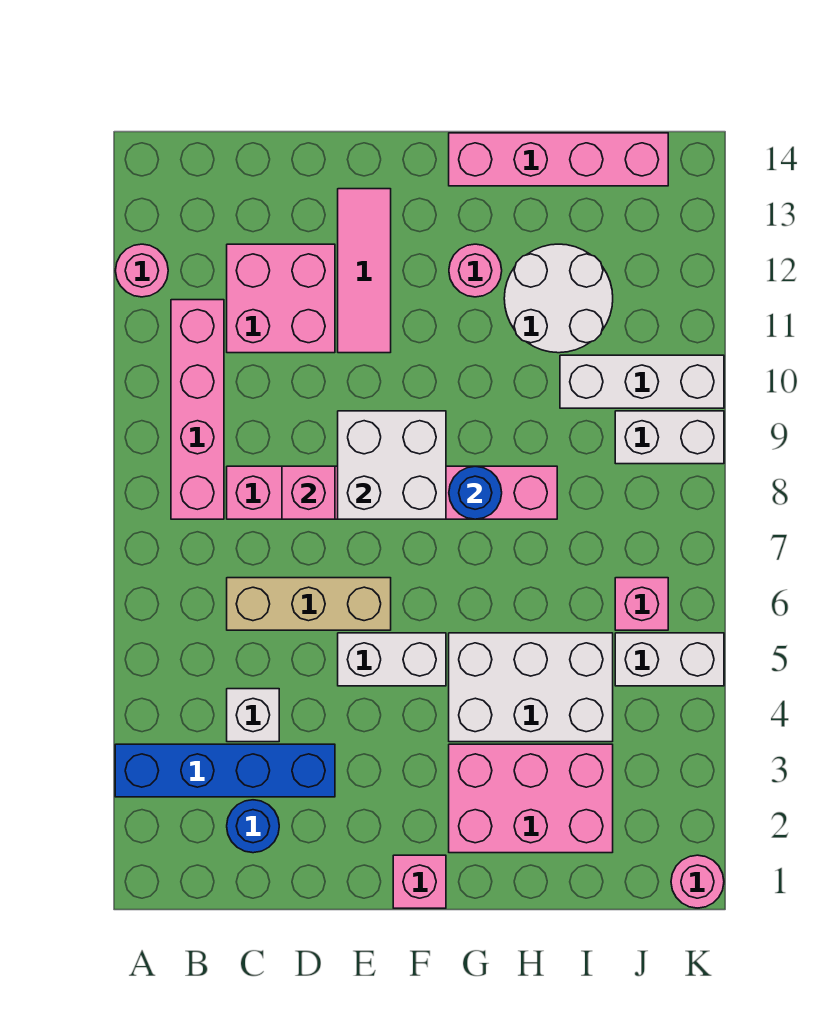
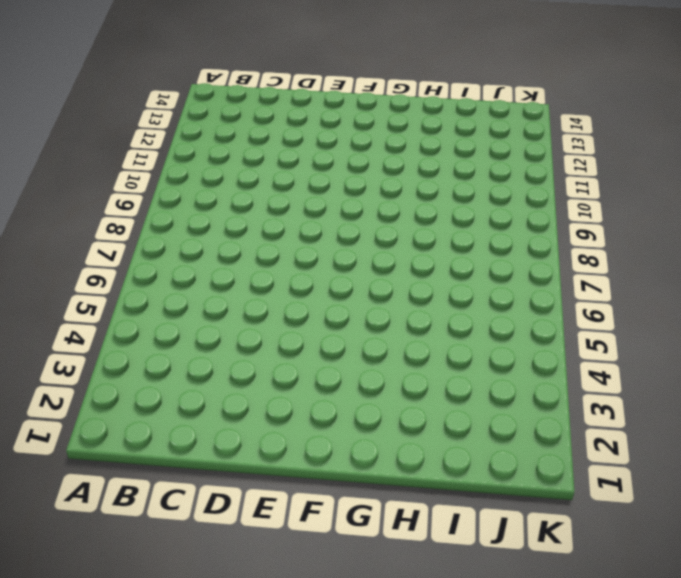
none -> blue 1x4 brick [115,744,335,797]
none -> pink 1x1 round brick [115,244,168,297]
none -> pink 1x4 brick [171,300,224,519]

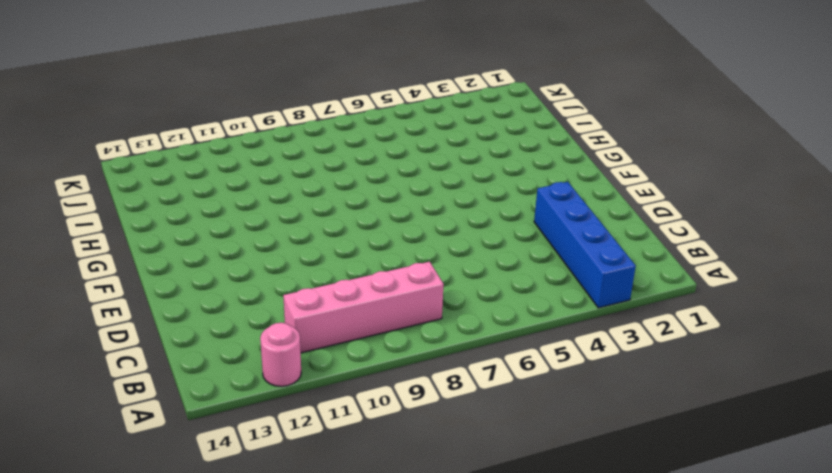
none -> blue 1x1 round brick [227,800,279,853]
none -> white 1x1 brick [227,689,279,742]
none -> tan 1x3 brick [227,578,391,630]

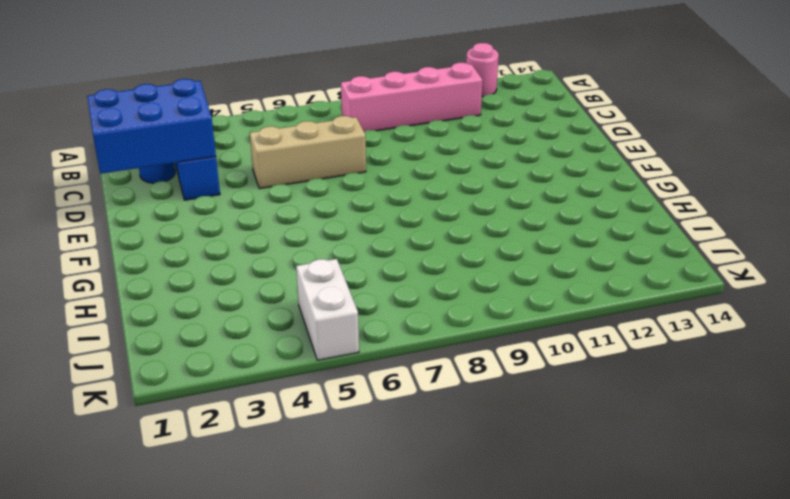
blue 2x3 brick [87,79,216,174] -> none
tan 1x3 brick [250,116,366,189] -> tan 1x3 brick turned to [227,578,391,630]
none -> white 1x1 brick [227,689,279,742]
none -> pink 1x6 brick [227,466,557,519]
none -> pink 2x2 brick [227,244,335,353]

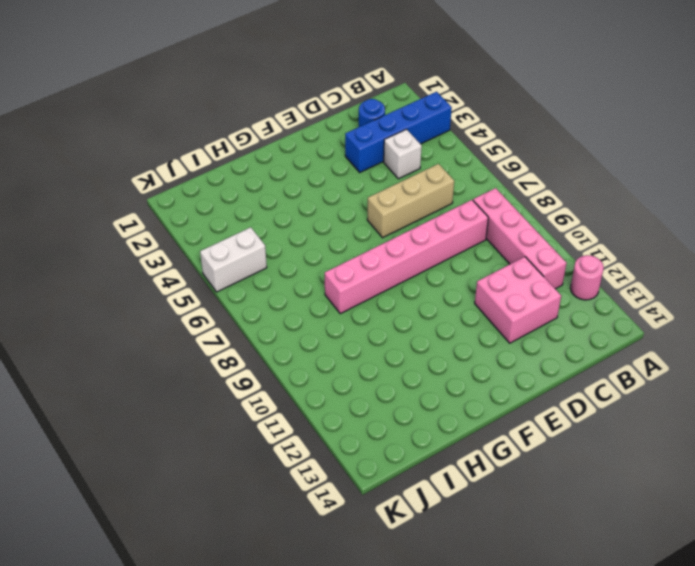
none -> white 1x2 brick [338,633,446,686]
none -> pink 1x3 tile [338,189,391,353]
none -> pink 1x1 brick [393,855,446,908]

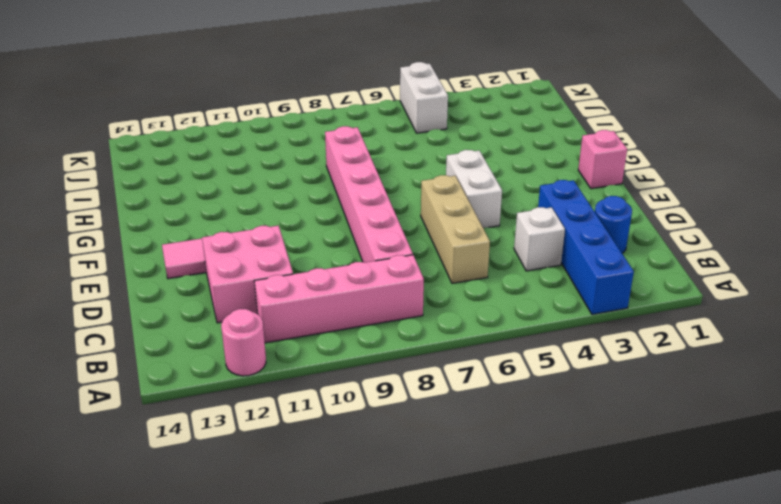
none -> pink 2x3 brick [449,744,613,853]
none -> white 2x3 brick [449,633,613,742]
none -> pink 1x1 round brick [449,244,502,297]

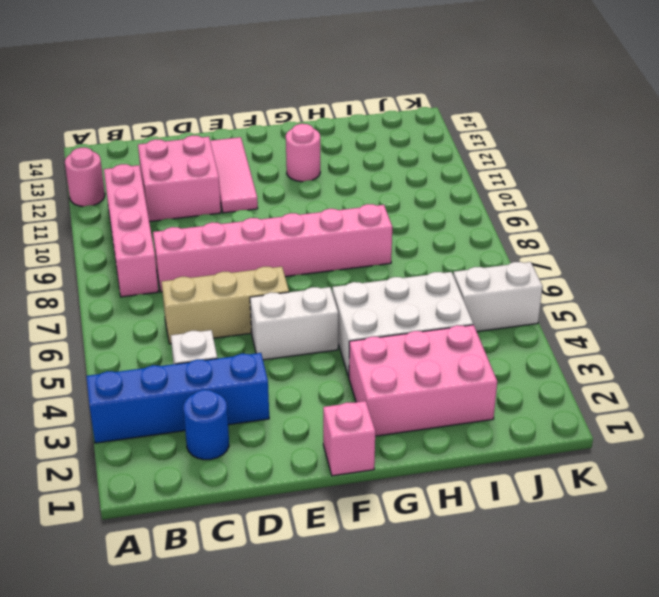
none -> pink 1x4 brick [449,133,668,186]
none -> white 2x2 round brick [504,244,613,353]
none -> white 1x3 brick [560,355,724,408]

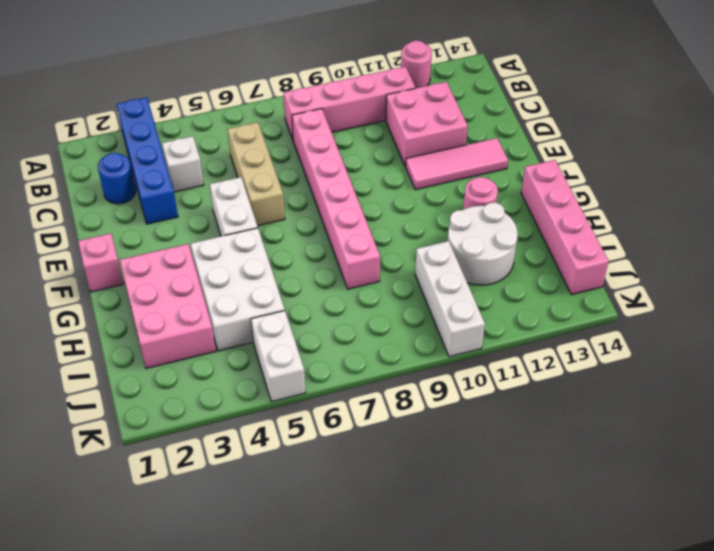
none -> pink 1x1 brick [615,578,668,630]
none -> white 1x2 brick [615,411,724,464]
none -> pink 1x1 round brick [671,855,724,908]

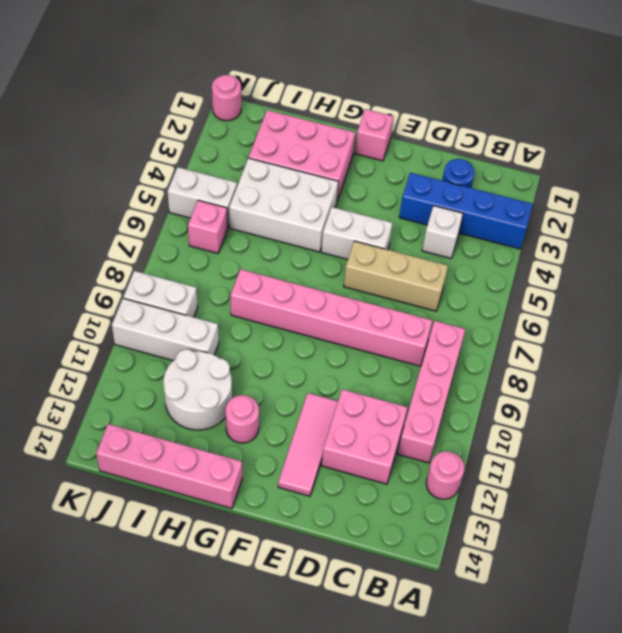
none -> pink 1x1 brick [282,466,335,519]
none -> white 2x2 brick [338,411,446,519]
none -> blue 1x1 round brick [449,466,502,519]

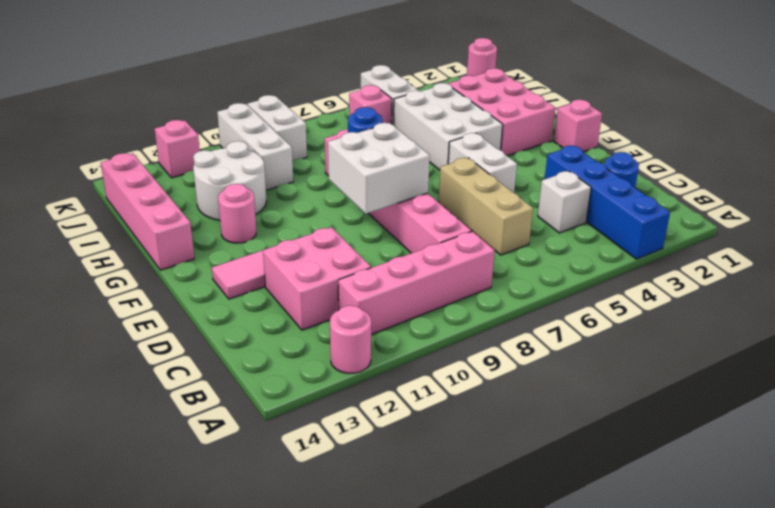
pink 1x1 brick [155,120,200,178] -> pink 1x1 brick moved to [282,466,335,519]

